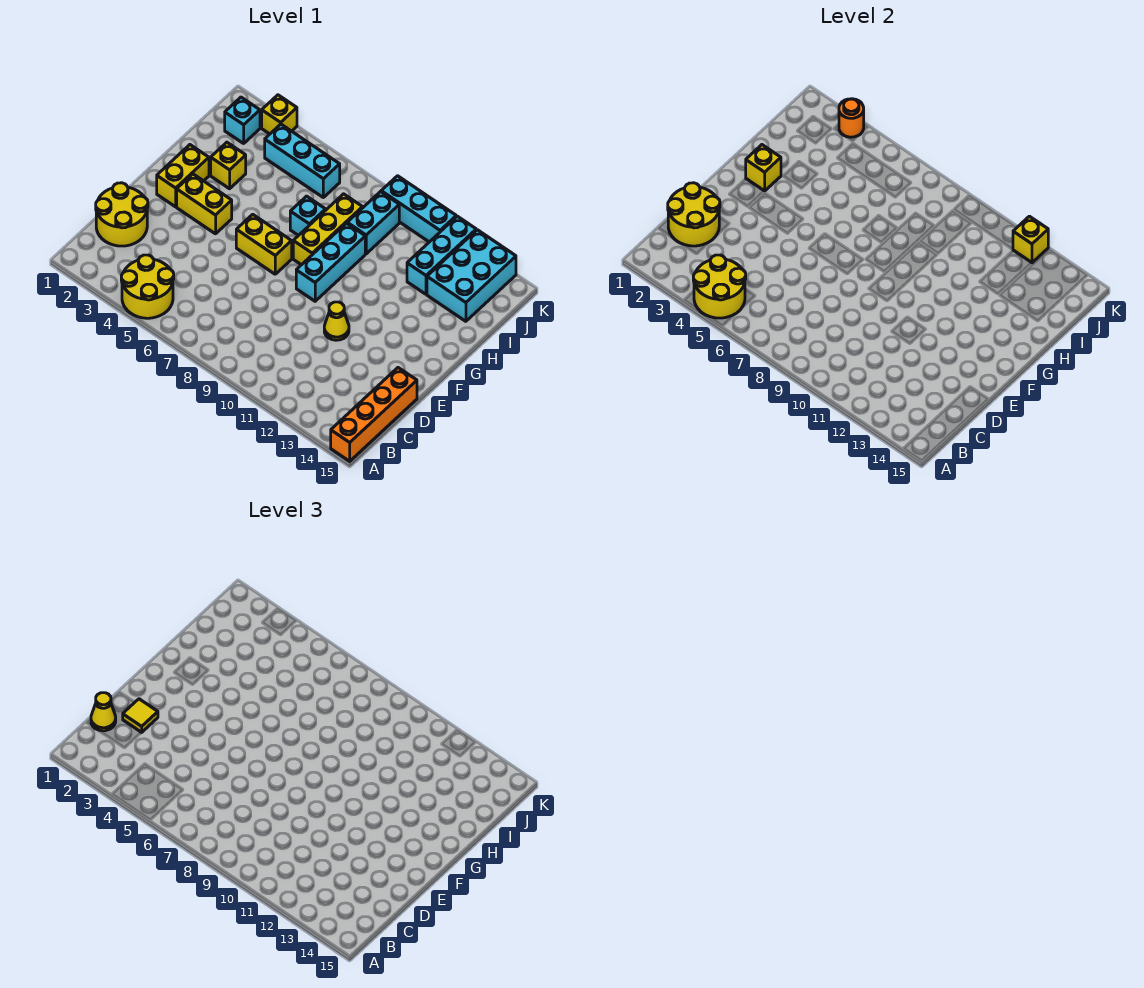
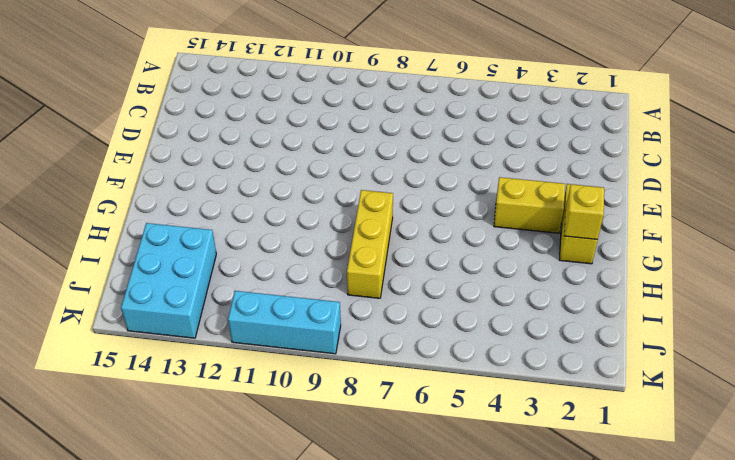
none -> yellow 2x2 round brick [121,255,174,318]
none -> orange 1x4 brick [331,368,417,461]
none -> yellow 2x2 round brick [96,183,148,246]

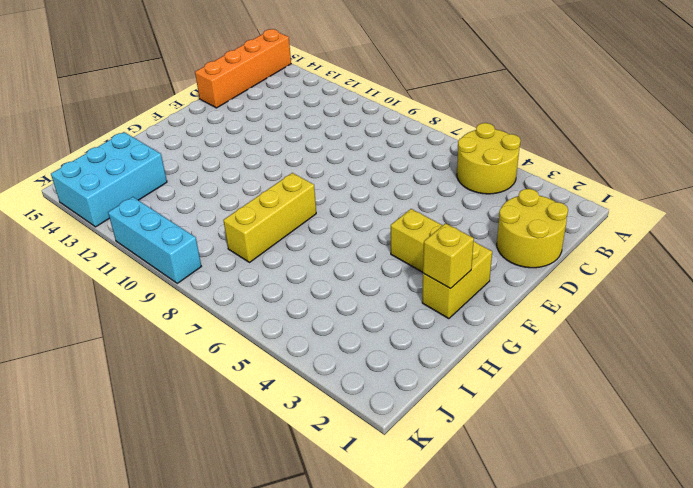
none -> yellow 1x1 cone [324,302,349,340]
none -> yellow 1x2 brick [236,214,292,274]
none -> cyan 1x3 brick [296,223,365,301]

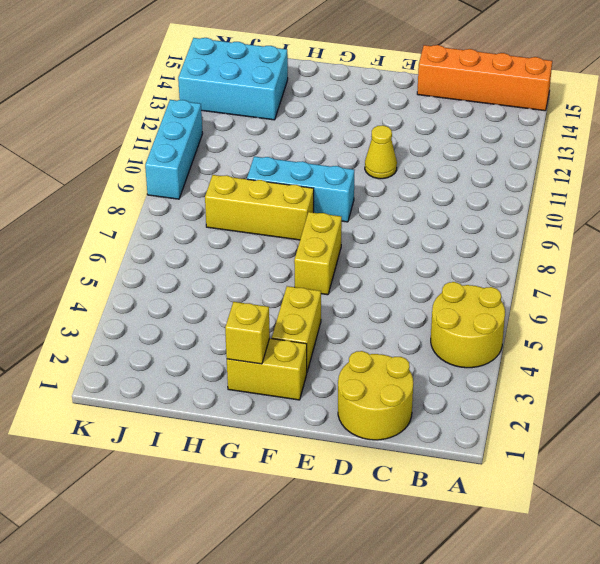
none -> yellow 1x1 brick [211,142,246,189]
none -> cyan 1x1 brick [290,196,326,236]
none -> cyan 1x2 brick [347,192,399,254]

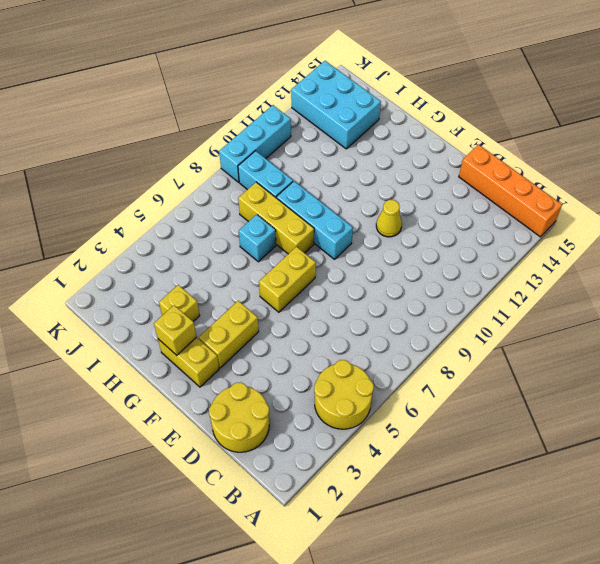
none -> cyan 1x3 brick [407,216,476,294]
none -> cyan 1x1 brick [225,97,260,143]
none -> cyan 1x3 brick [265,124,340,197]

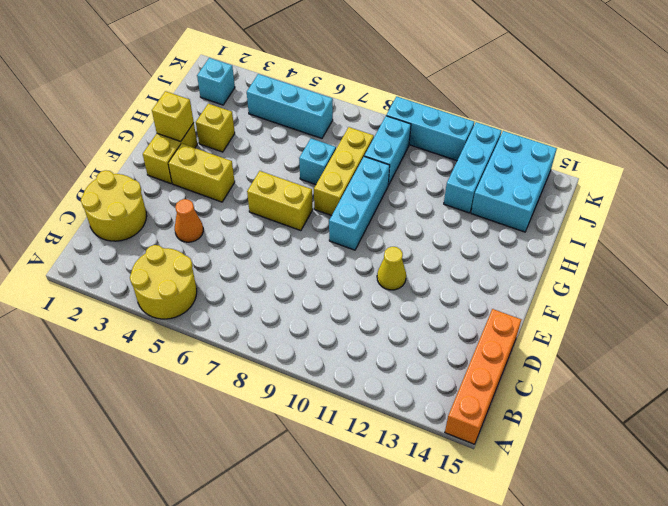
orange 1x1 cone [175,199,203,242] -> none
none -> yellow 1x1 brick [262,95,297,134]
none -> yellow 2x2 round brick [693,255,746,318]
none -> yellow 2x2 round brick [668,183,720,246]

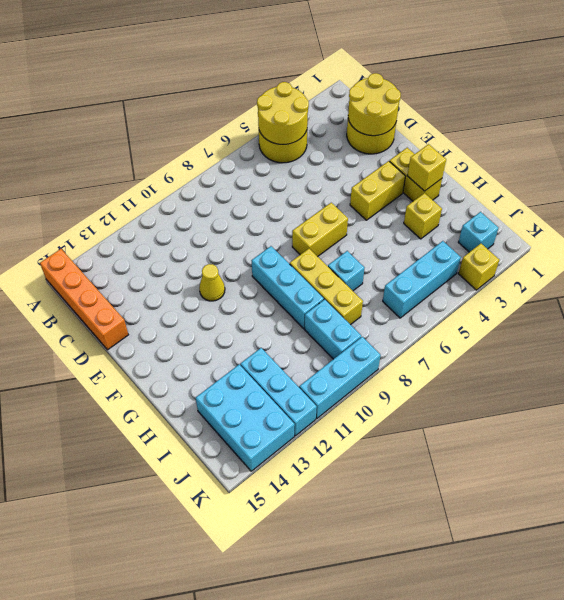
none -> orange 1x1 round brick [839,99,864,137]
none -> yellow 1x1 brick [1013,216,1048,263]
none -> yellow 1x1 cone [91,693,116,731]

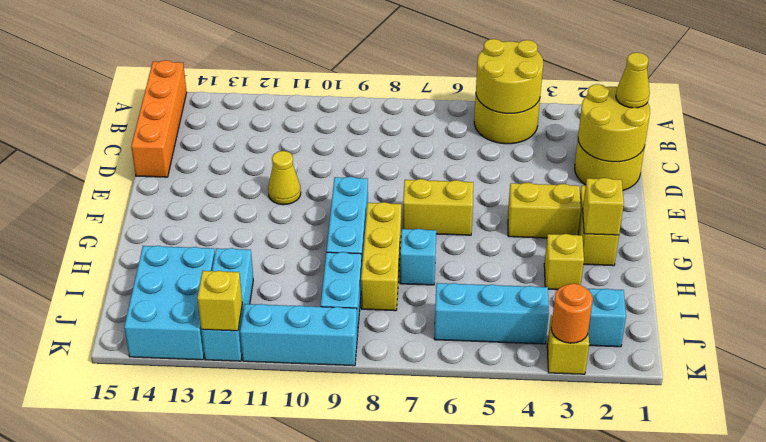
none -> yellow 1x1 tile [123,699,158,733]

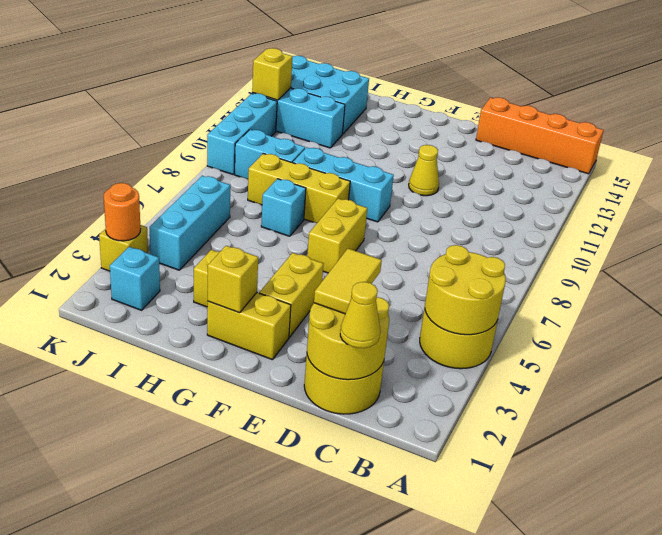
yellow 1x2 tile [314,249,382,314] -> yellow 1x1 tile [123,699,158,733]

